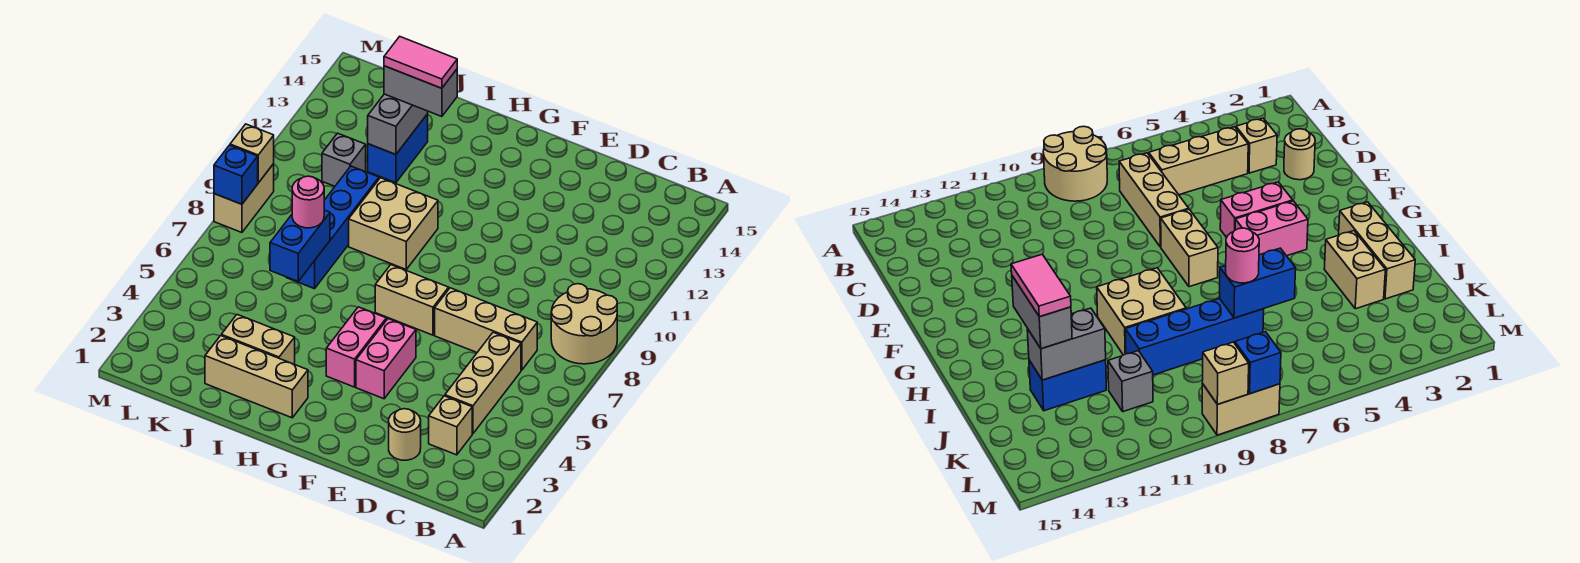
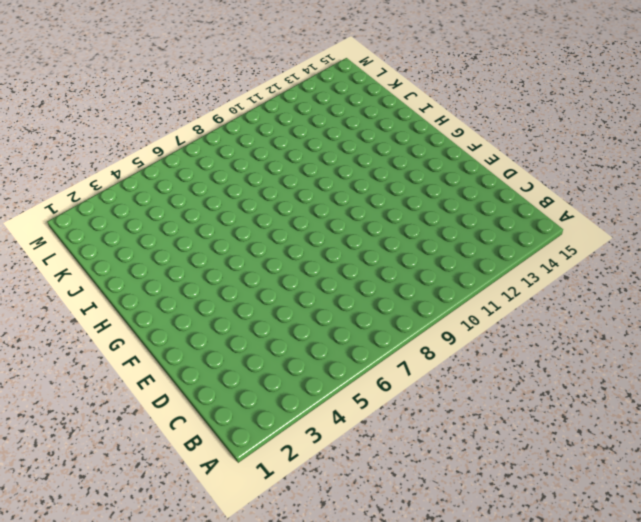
none -> tan 2x2 round brick [551,284,617,364]
none -> tan 1x1 brick [429,396,472,455]
none -> tan 1x3 brick [445,332,521,434]

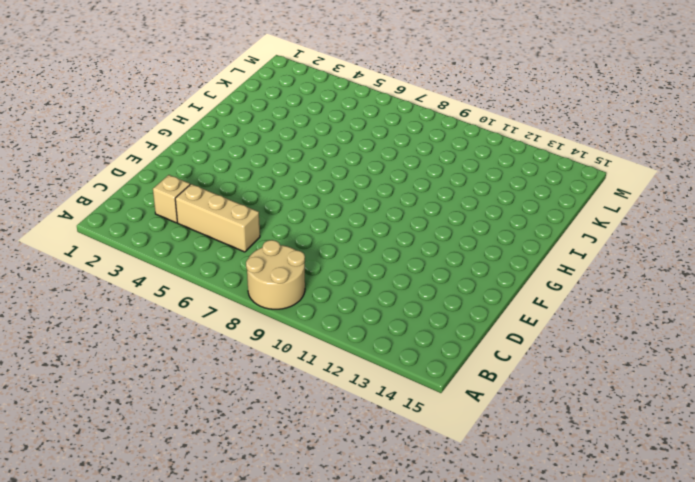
none -> tan 1x3 brick [435,288,537,370]
none -> tan 1x1 round brick [389,409,421,460]
none -> pink 1x2 brick [356,319,416,399]

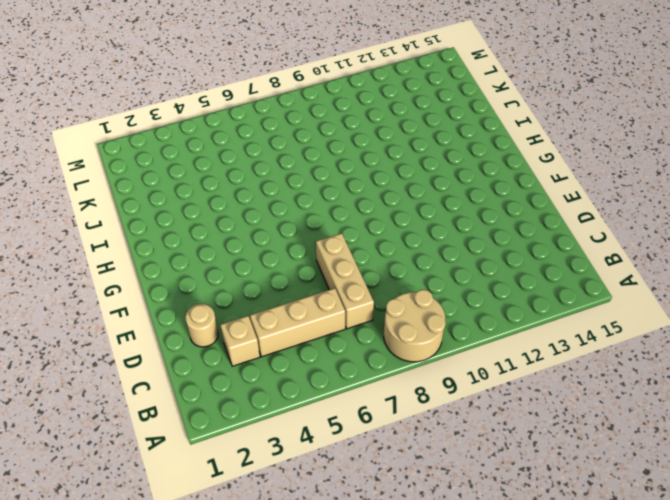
none -> pink 1x2 brick [356,319,416,399]
none -> tan 1x2 brick [375,265,449,335]
none -> pink 1x2 brick [326,307,386,387]

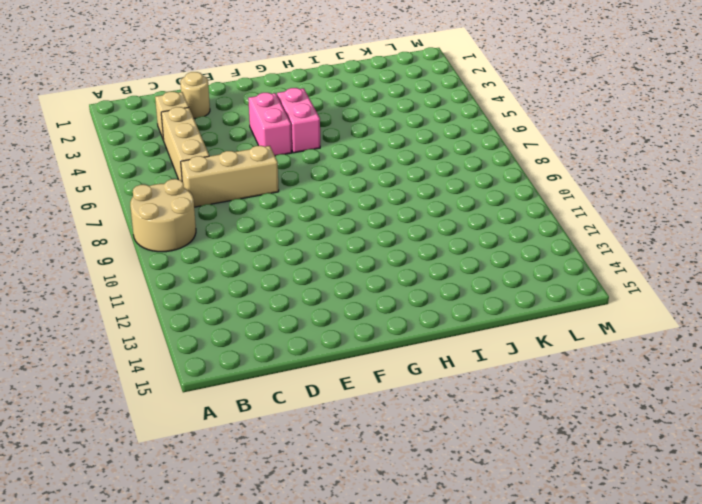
none -> tan 1x2 brick [375,265,449,335]
none -> tan 1x3 brick [205,336,308,418]
none -> tan 2x2 brick [349,178,438,269]

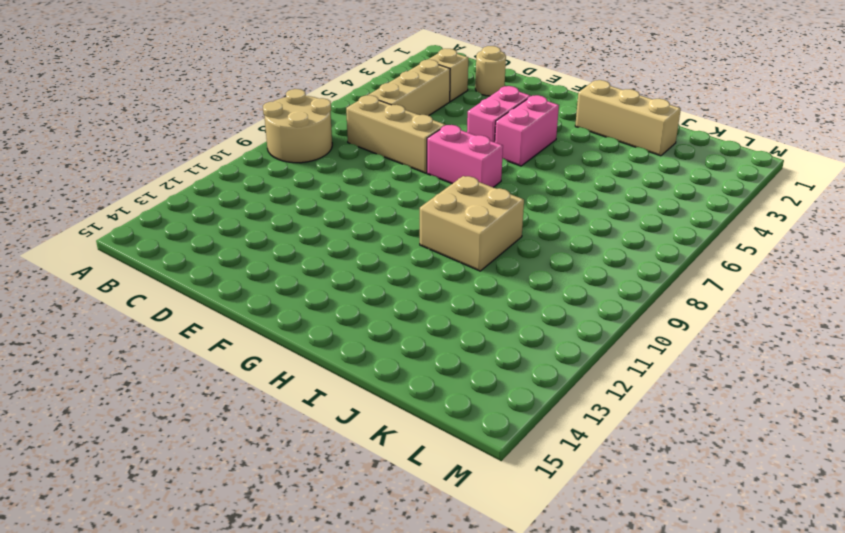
pink 1x2 brick [427,125,503,187] -> tan 1x2 brick [375,265,449,335]
none -> tan 1x2 brick [221,315,295,364]
none -> blue 1x4 brick [286,166,379,289]
none -> blue 1x2 brick [368,114,428,183]

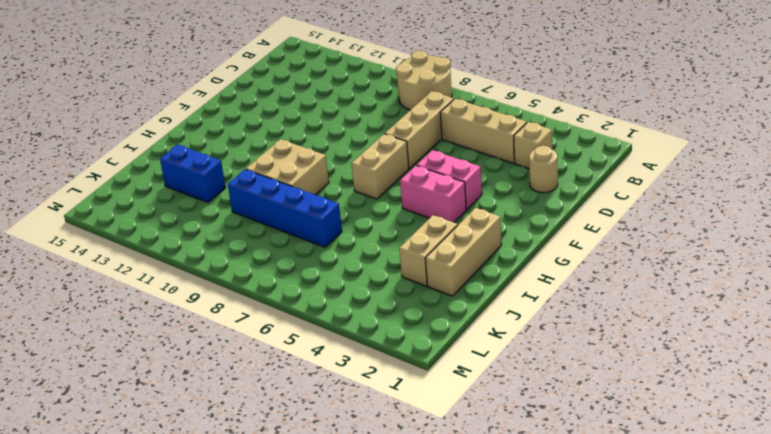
none -> grey 1x1 brick [322,133,366,186]
none -> tan 1x2 brick [214,164,274,233]
none -> blue 1x2 brick [270,210,330,281]

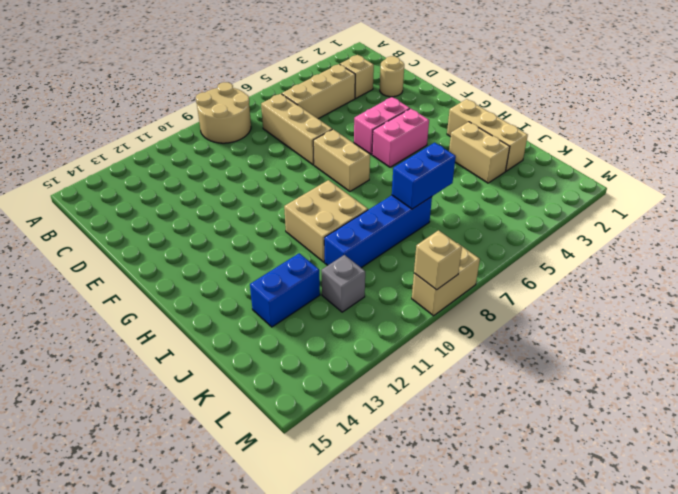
none -> grey 1x2 brick [368,94,428,155]
none -> blue 1x1 brick [214,145,258,204]
none -> grey 1x2 brick [384,66,457,117]

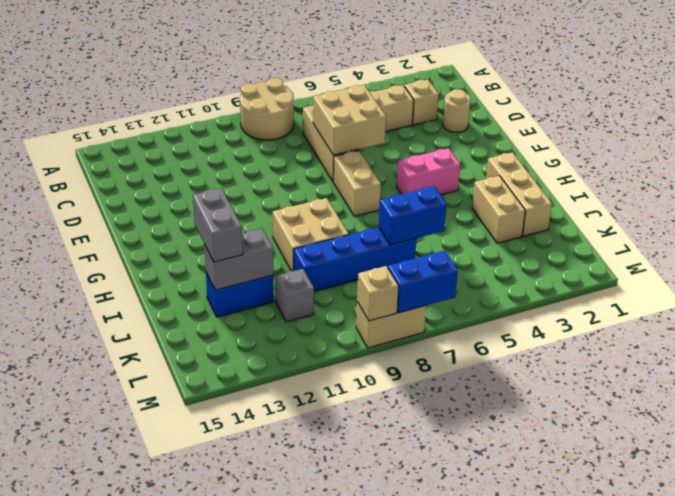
tan 2x2 brick [313,85,386,155] -> none
blue 1x2 brick [388,251,458,313] -> blue 1x1 brick [214,145,258,204]
none -> pink 1x2 brick [356,319,416,399]
none -> pink 1x1 round brick [292,176,324,228]
none -> pink 1x2 tile [384,36,457,88]

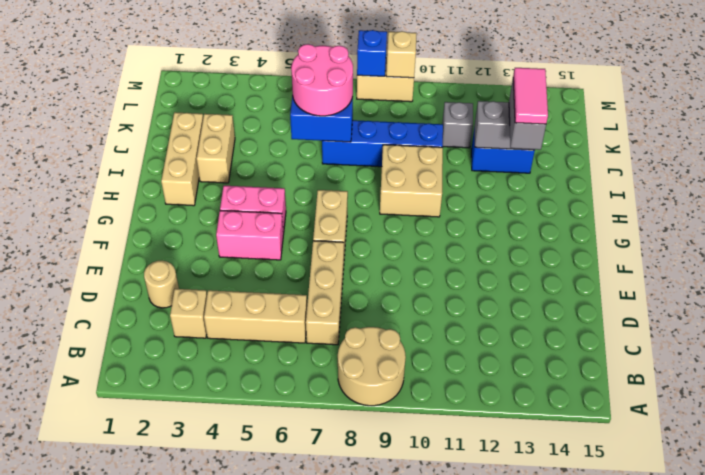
pink 2x2 round brick [291,44,353,116] -> pink 1x1 round brick [292,176,324,228]

